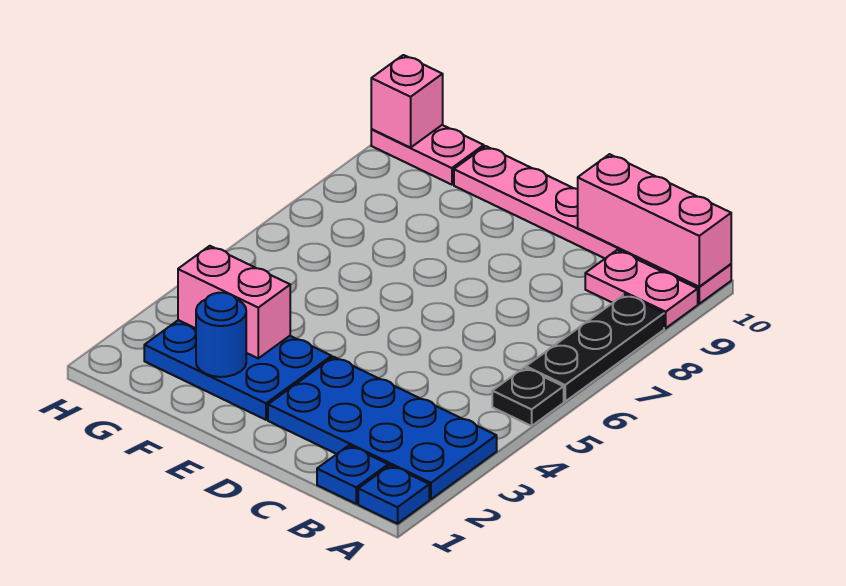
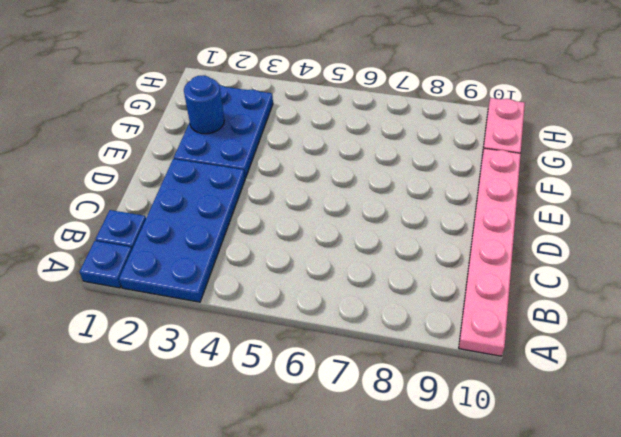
none -> black 1x1 plate [492,368,564,426]
none -> black 1x3 plate [526,294,664,401]
none -> pink 1x2 plate [585,250,698,328]

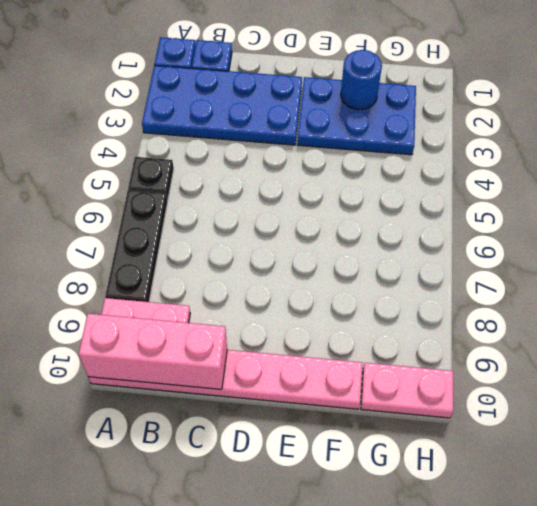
none -> pink 1x2 brick [178,246,290,358]
none -> pink 1x1 brick [371,55,443,148]

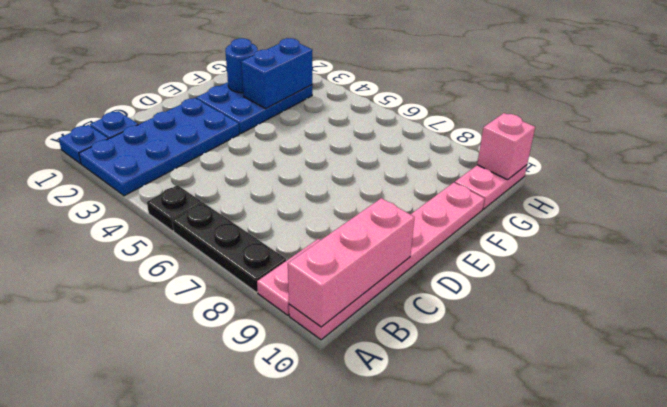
blue 1x2 brick [241,38,312,108] -> pink 1x2 brick [178,246,290,358]

